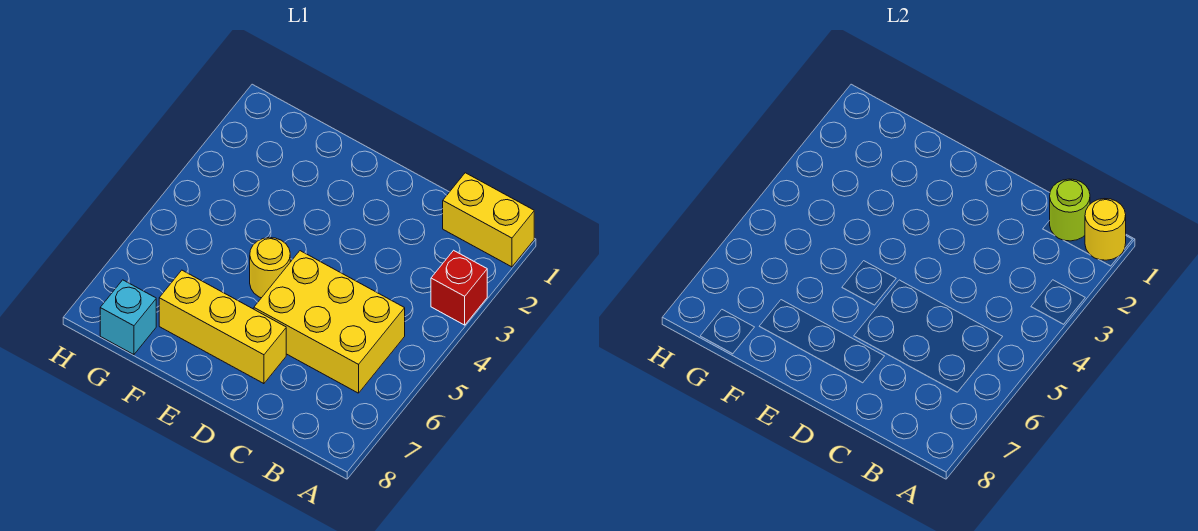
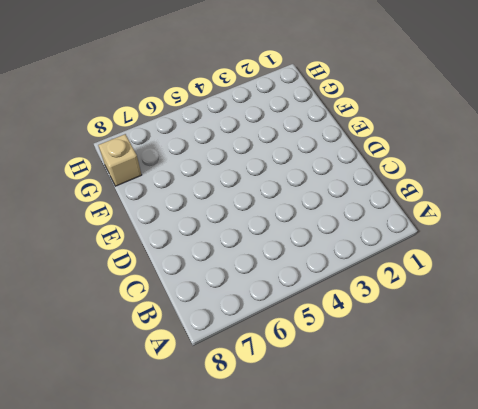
tan 1x1 brick [98,134,142,186] -> cyan 1x1 brick [100,280,156,355]
none -> yellow 1x2 brick [443,173,534,267]
none -> red 1x1 brick [431,250,487,325]

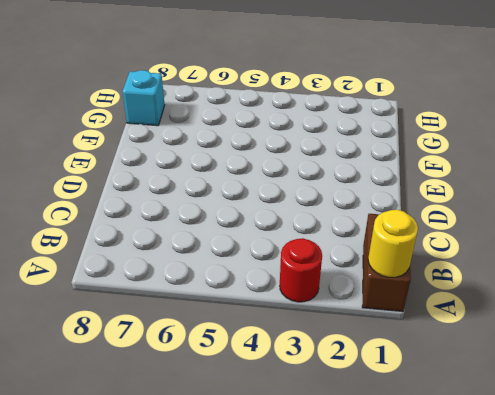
brown 1x2 brick [362,214,411,311] -> yellow 1x2 brick [443,173,534,267]
red 1x1 round brick [280,238,322,302] -> red 1x1 brick [431,250,487,325]
none -> yellow 2x3 brick [254,251,405,393]
none -> yellow 1x3 brick [159,270,286,384]

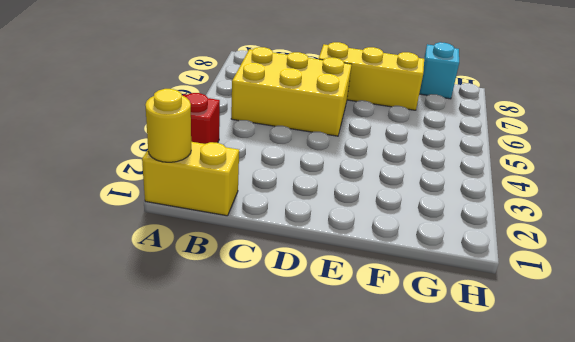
none -> yellow 1x1 round brick [250,238,290,298]
none -> lime 1x1 round brick [1050,179,1090,241]

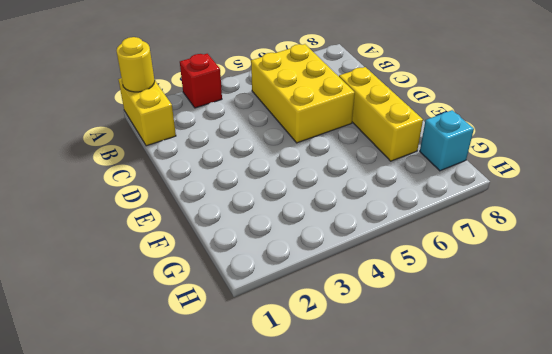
none -> yellow 1x1 round brick [250,238,290,298]
none -> lime 1x1 round brick [1050,179,1090,241]

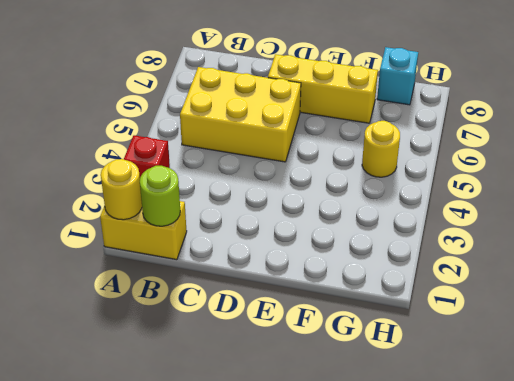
yellow 1x1 round brick [362,121,400,177] -> yellow 1x1 round brick moved to [250,238,290,298]

